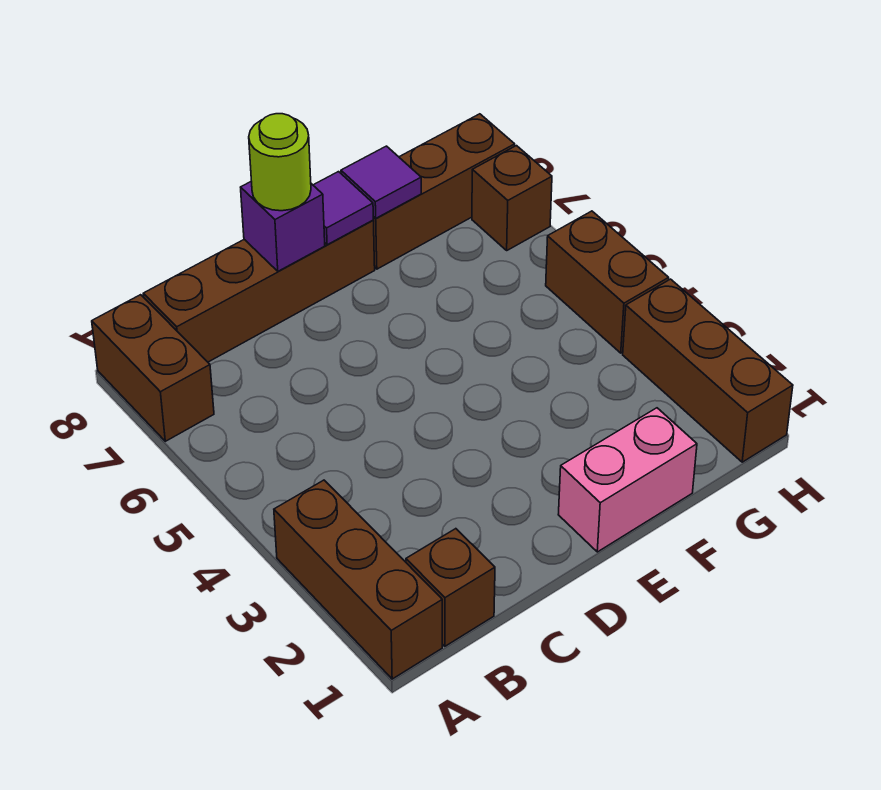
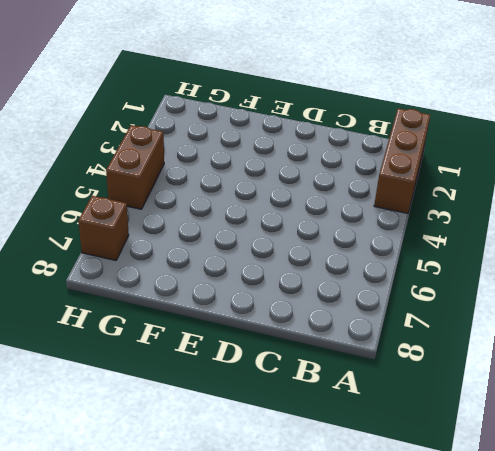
none -> brown 1x2 brick [92,295,214,441]
none -> brown 1x1 brick [406,529,495,646]
none -> brown 1x4 brick [143,220,375,362]

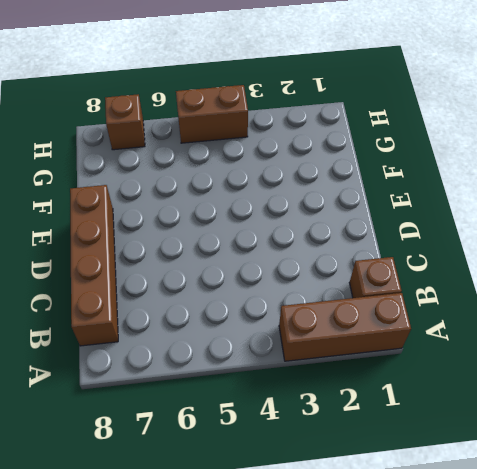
none -> brown 1x2 brick [92,295,214,441]
none -> pink 1x2 brick [558,408,697,552]
none -> brown 1x3 brick [373,114,515,269]

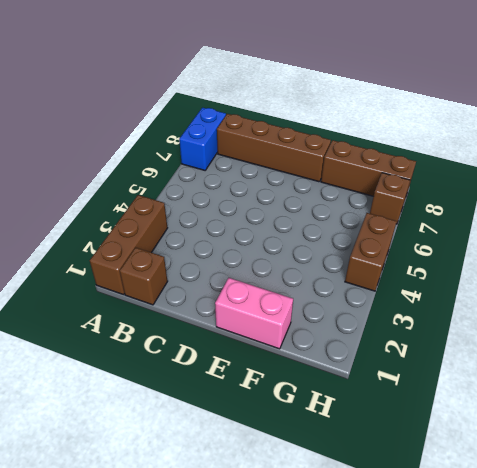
blue 1x2 brick [179,108,226,170] -> brown 1x2 brick [92,295,214,441]
none -> brown 1x3 brick [623,279,793,462]
none -> purple 1x1 brick [241,181,325,271]
none -> purple 1x1 tile [313,172,373,245]

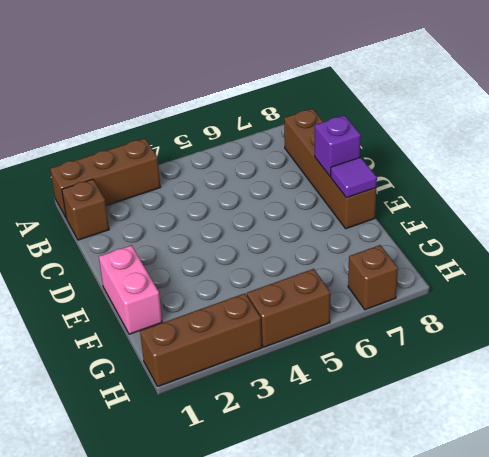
none -> brown 1x2 brick [92,295,214,441]
none -> brown 1x3 brick [373,114,515,269]
none -> purple 1x1 tile [341,146,421,218]

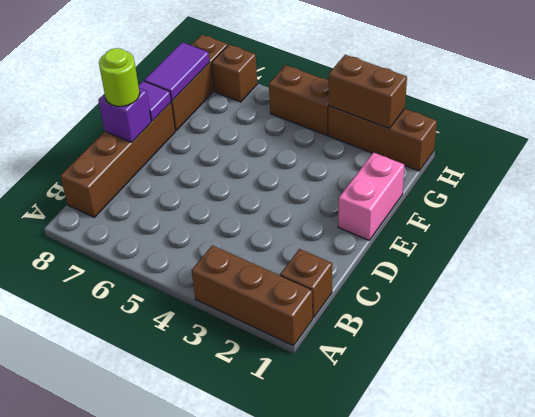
purple 1x2 tile [144,42,209,100] -> purple 1x1 tile [341,146,421,218]
brown 1x2 brick [328,55,407,128] -> brown 1x2 brick moved to [92,295,214,441]

